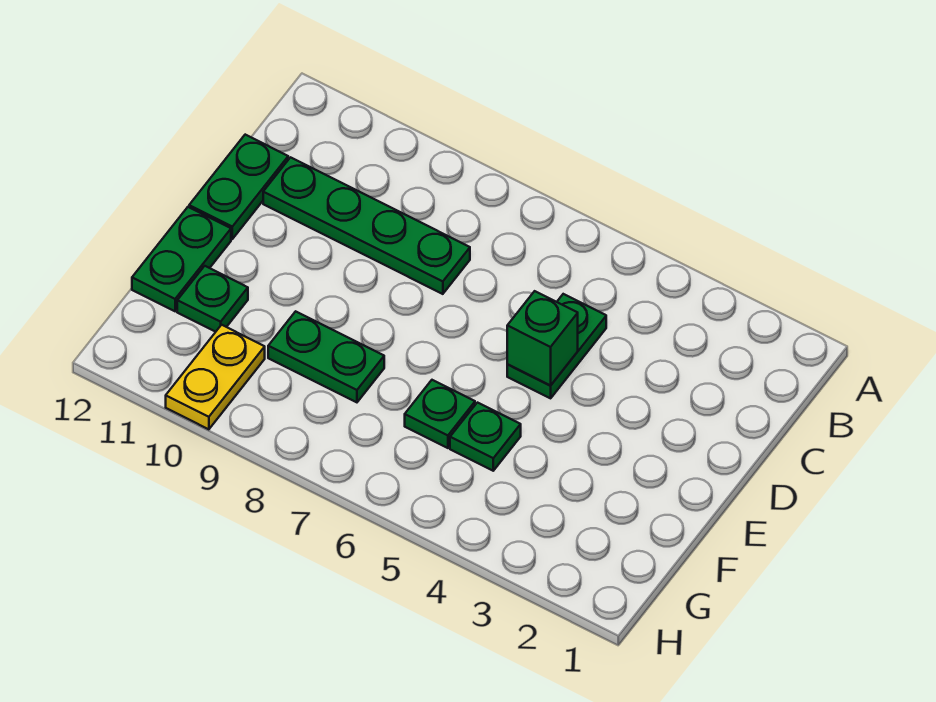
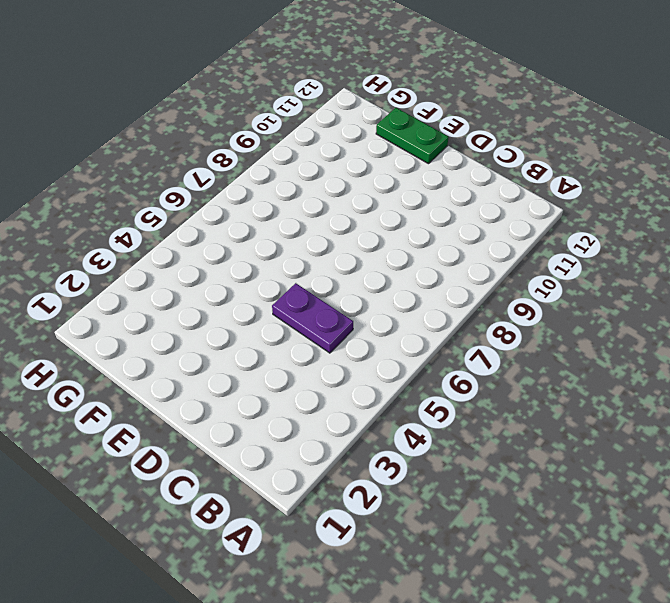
purple 1x2 plate [272,283,353,353] -> green 1x2 plate [507,294,606,398]
none -> green 1x4 plate [263,157,470,294]
none -> green 1x2 plate [189,135,288,239]

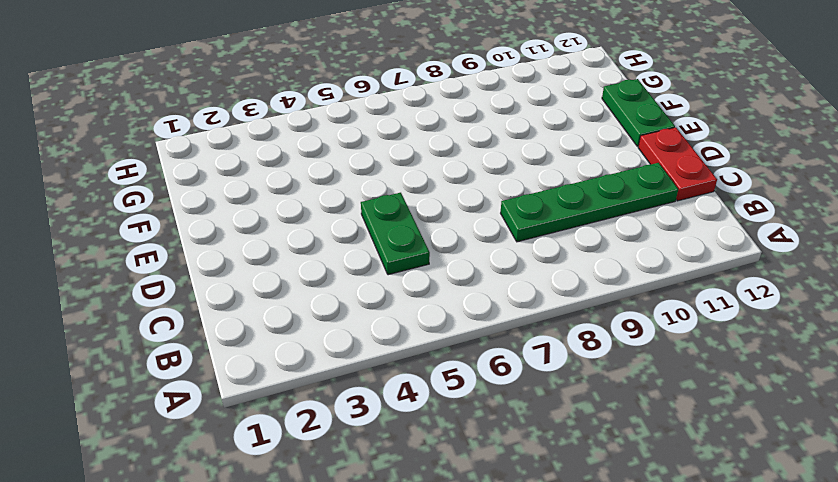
red 1x2 plate [638,127,717,201] -> green 1x2 plate [189,135,288,239]
none -> green 1x1 plate [450,403,521,471]
none -> green 1x1 plate [405,380,475,448]

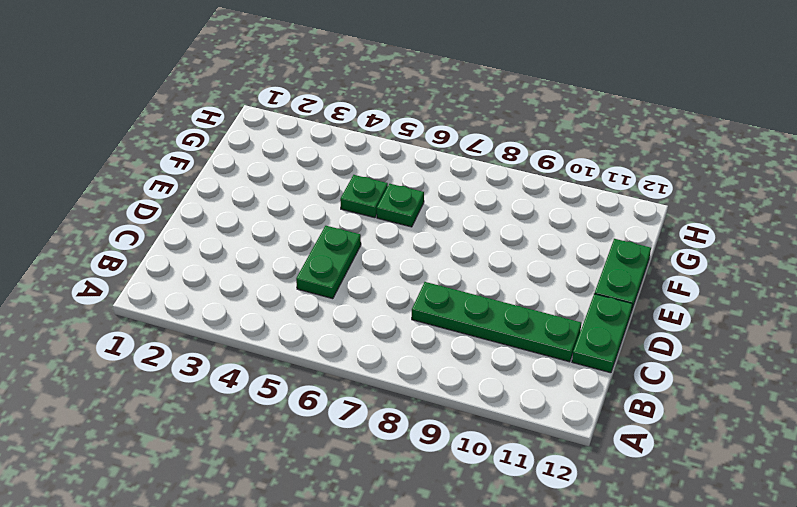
none -> green 1x2 plate [268,311,384,402]
none -> green 1x1 plate [177,266,248,332]

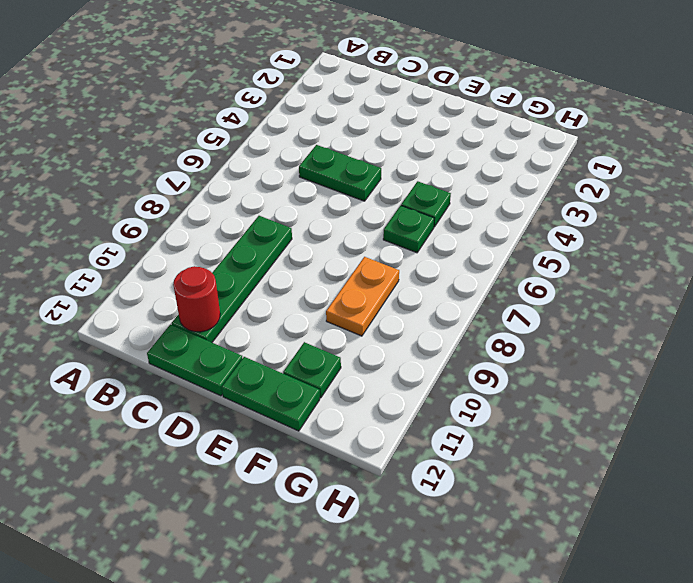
red 1x1 round brick [173,266,220,332] -> none
orange 1x2 plate [326,257,399,336] -> green 1x2 plate [268,311,384,402]
none -> yellow 1x2 plate [166,325,265,429]
none -> green 1x1 brick [507,291,578,385]

